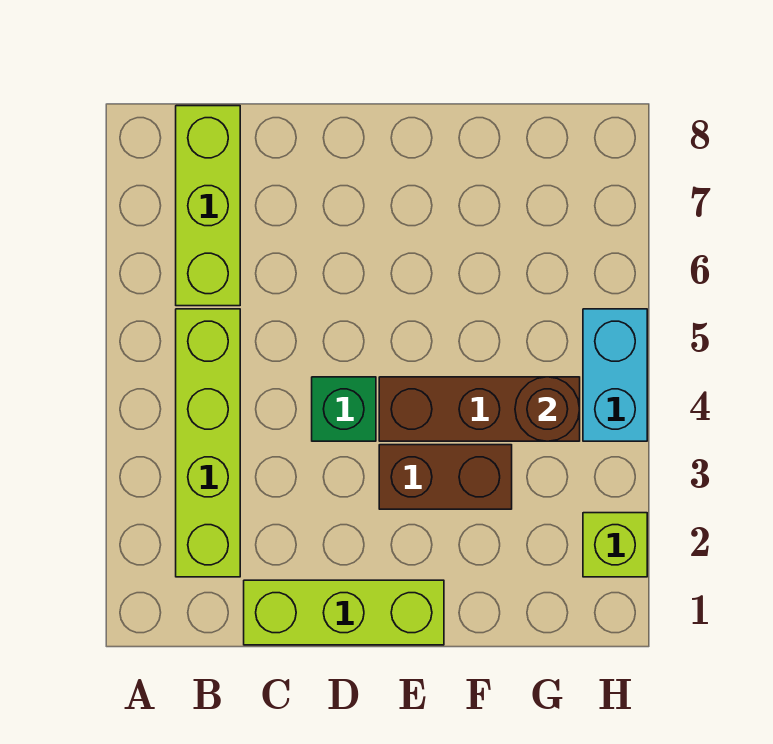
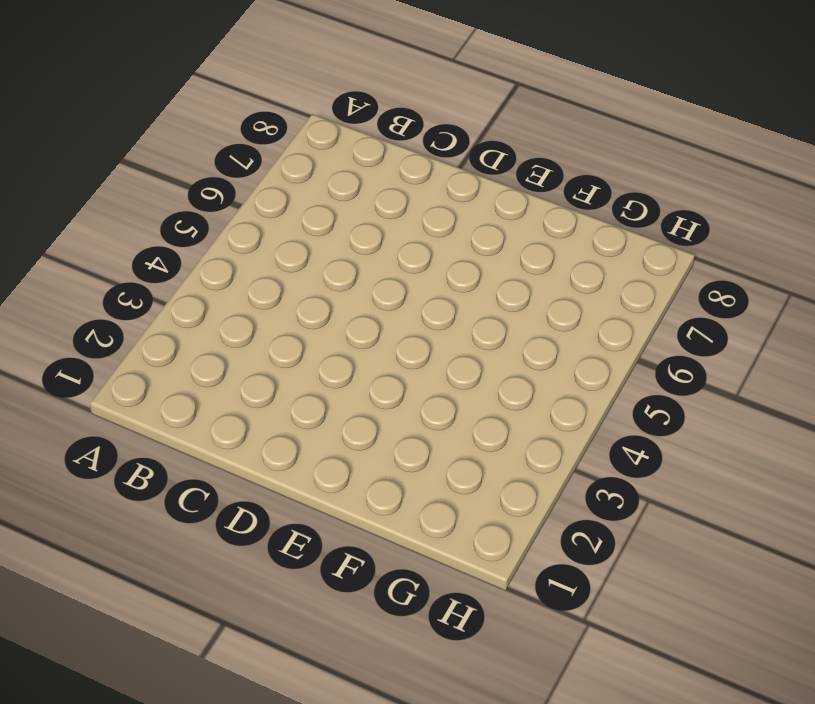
none -> lime 1x4 brick [176,309,240,577]
none -> lime 1x3 brick [176,106,240,306]

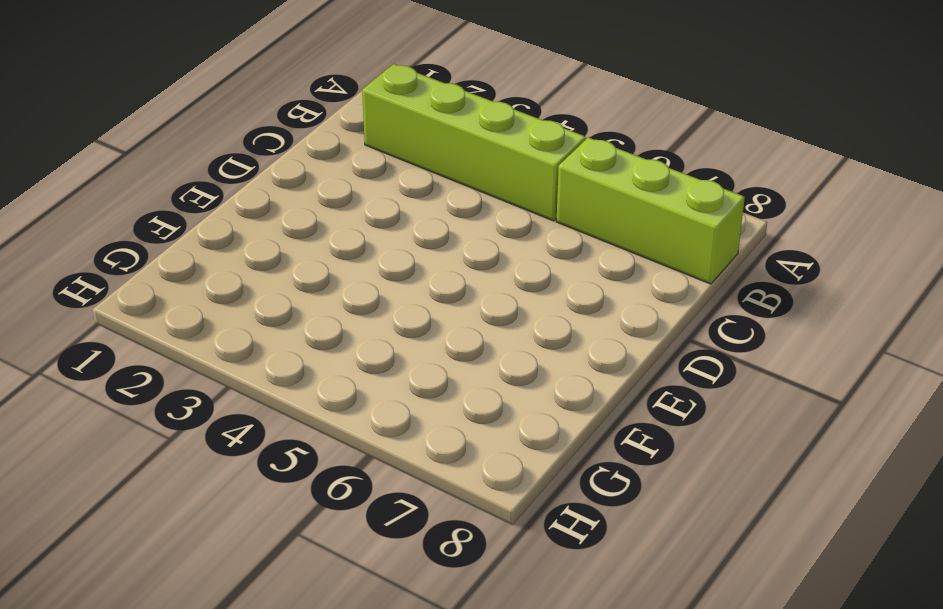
none -> lime 1x3 brick [244,580,444,645]
none -> green 1x1 brick [312,377,376,441]

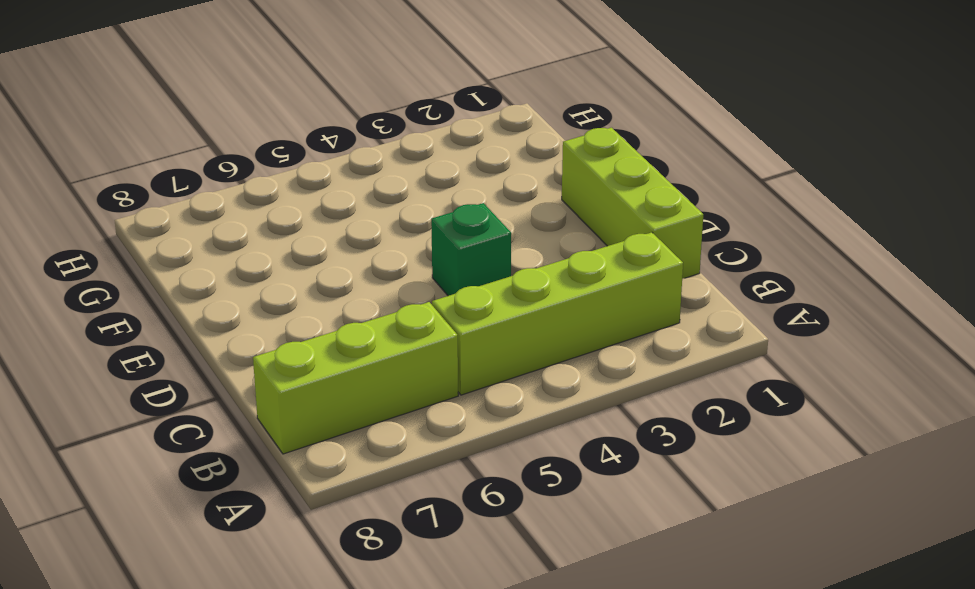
none -> brown 1x2 brick [379,445,512,509]
none -> brown 1x3 brick [379,377,580,441]

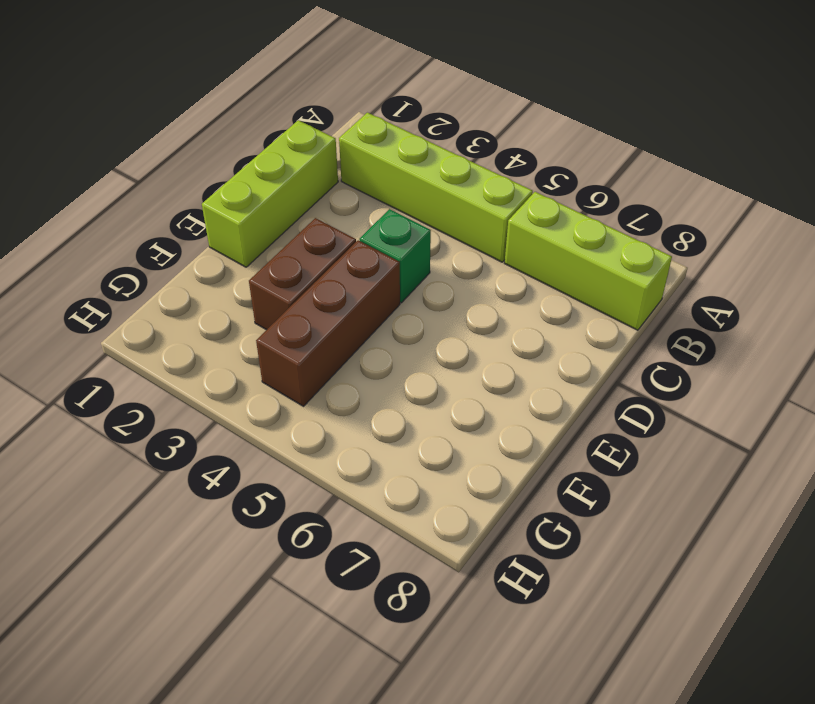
none -> lime 1x1 brick [583,513,647,577]
none -> cyan 1x2 brick [583,309,647,441]

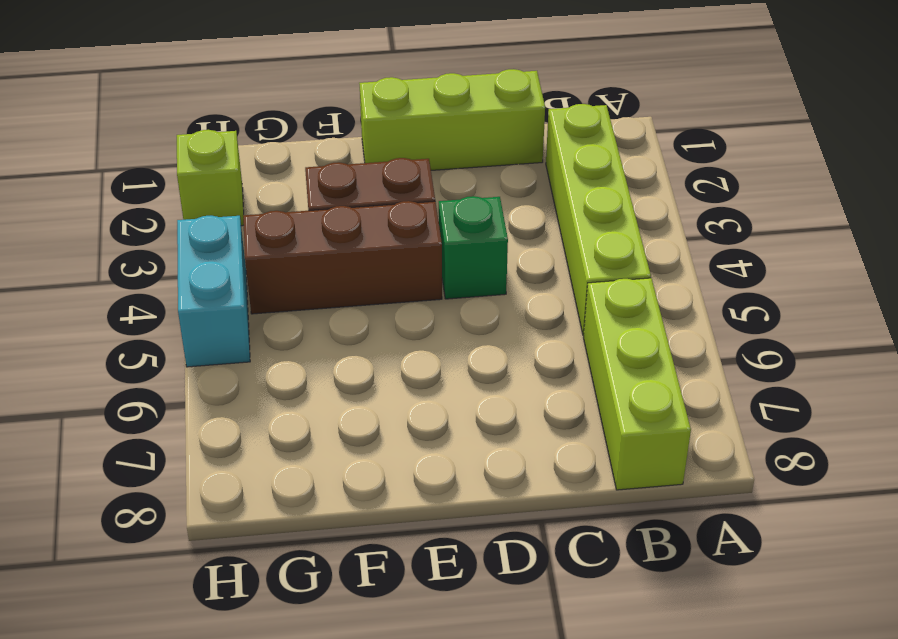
none -> brown 1x1 round brick [515,377,580,441]

